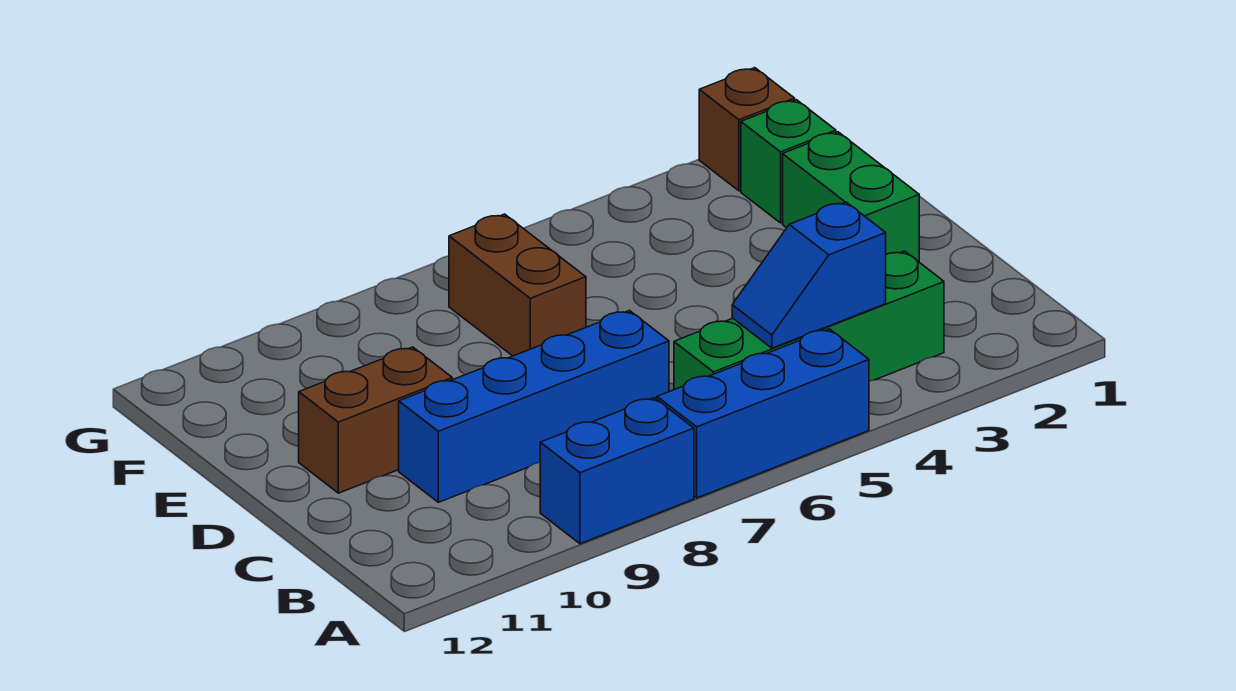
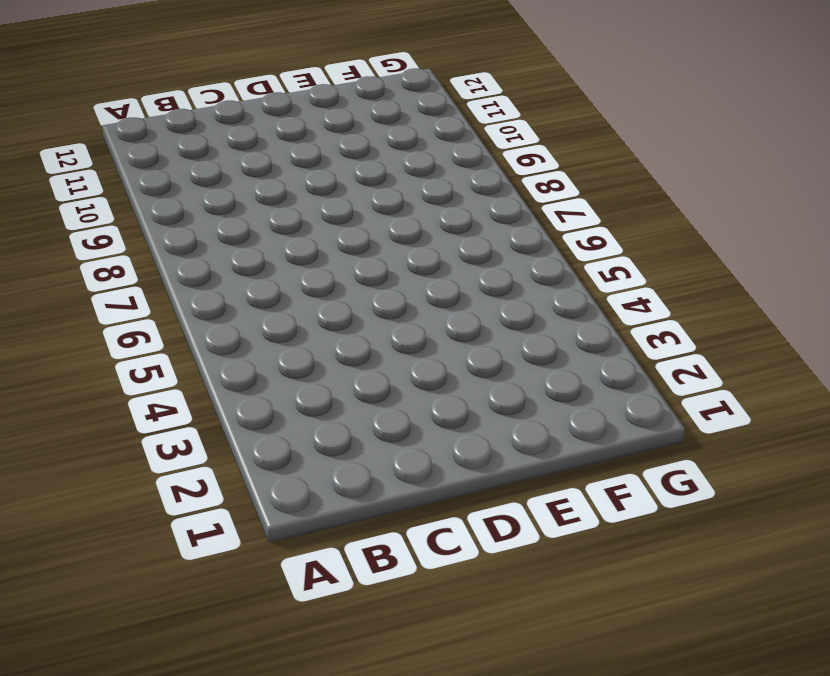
none -> blue 1x3 brick [657,329,869,498]
none -> blue 1x2 brick [540,398,694,544]

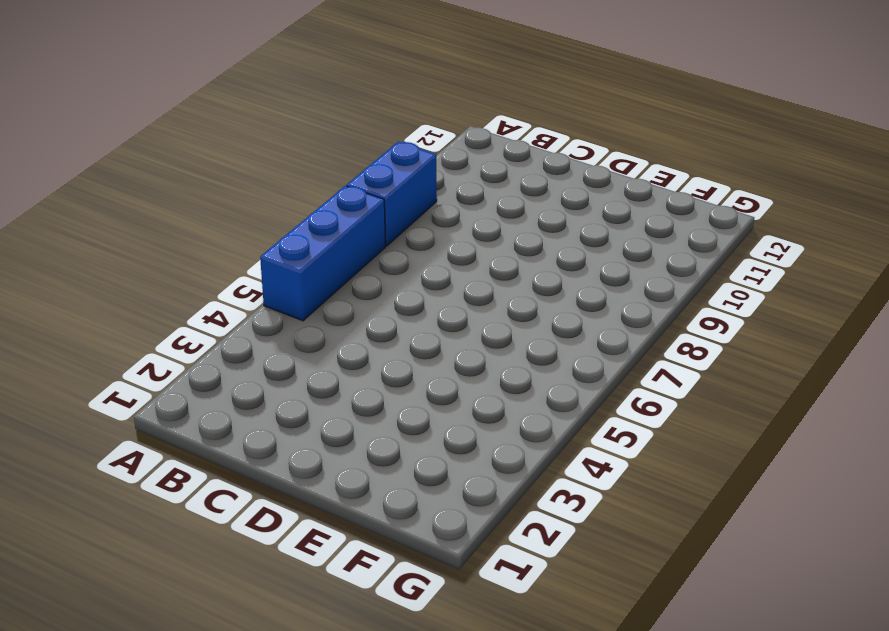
none -> green 1x4 brick [674,251,944,390]
none -> blue 1x4 brick [399,311,669,502]

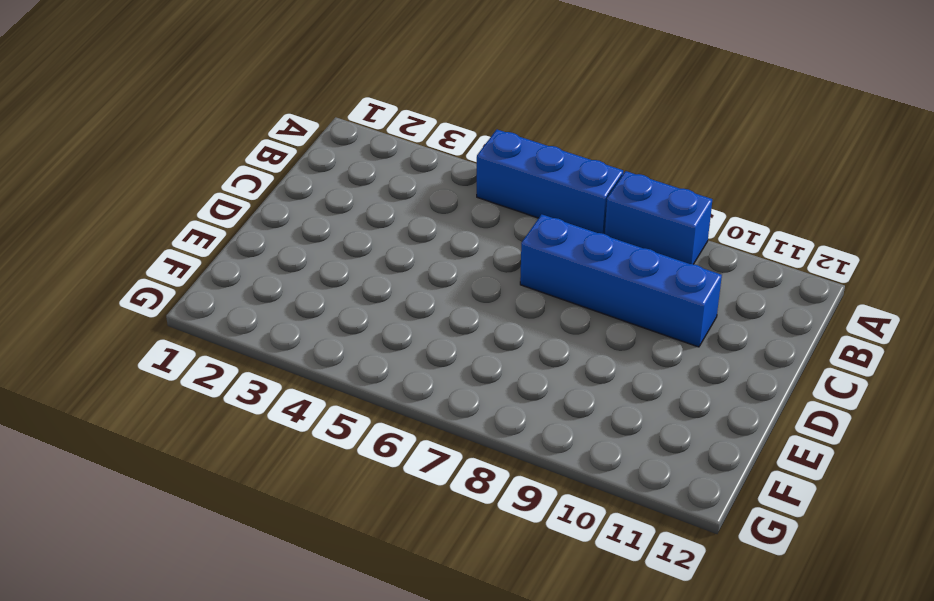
none -> green 1x4 brick [674,251,944,390]
none -> green 1x2 brick [783,132,919,262]

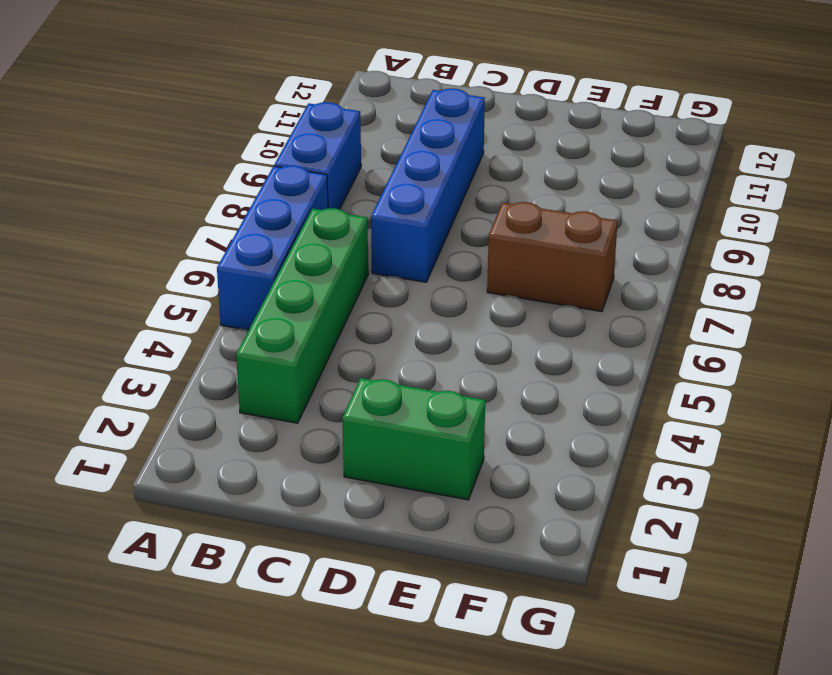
none -> brown 1x2 brick [299,347,452,493]
none -> green 1x1 brick [741,100,836,223]

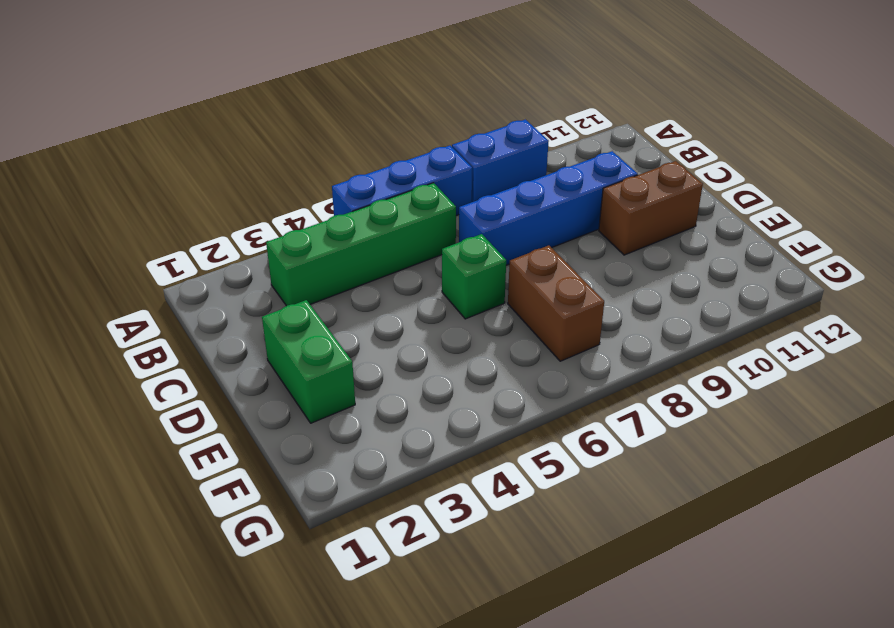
green 1x1 brick [442,234,506,319] -> green 1x1 brick moved to [741,100,836,223]
none -> brown 1x1 brick [699,68,795,191]
none -> blue 1x2 slope [732,202,886,348]

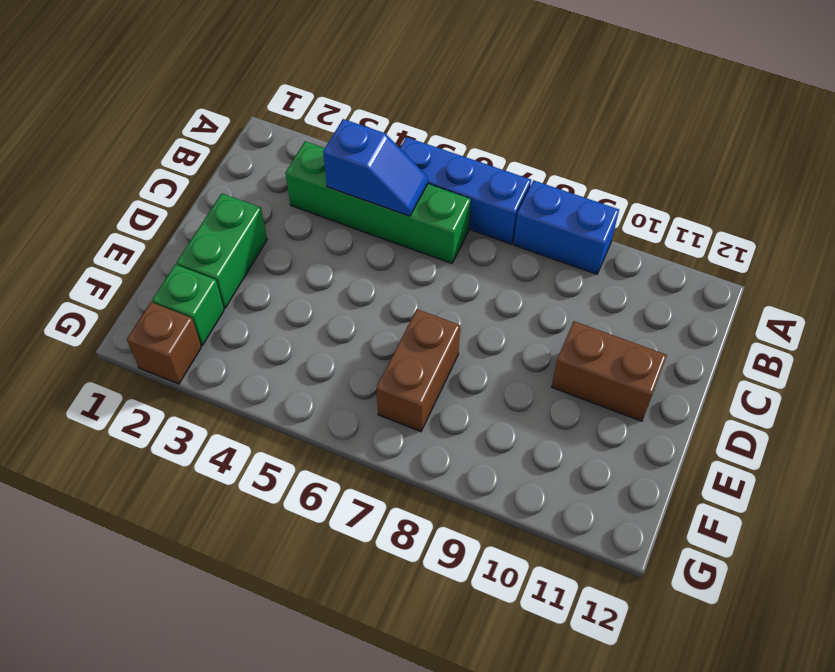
none -> blue 1x4 brick [399,311,669,502]

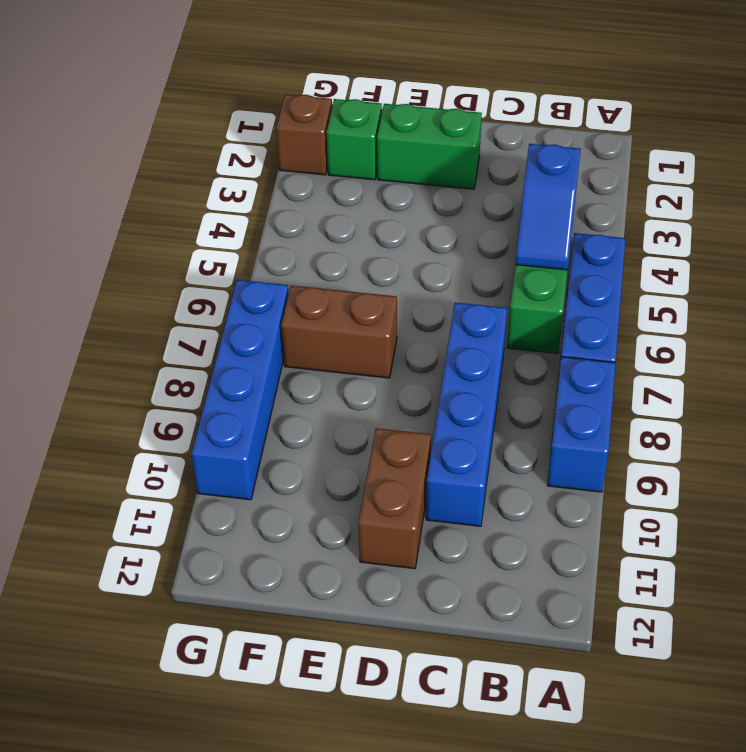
blue 1x4 brick [192,280,289,500] -> none

